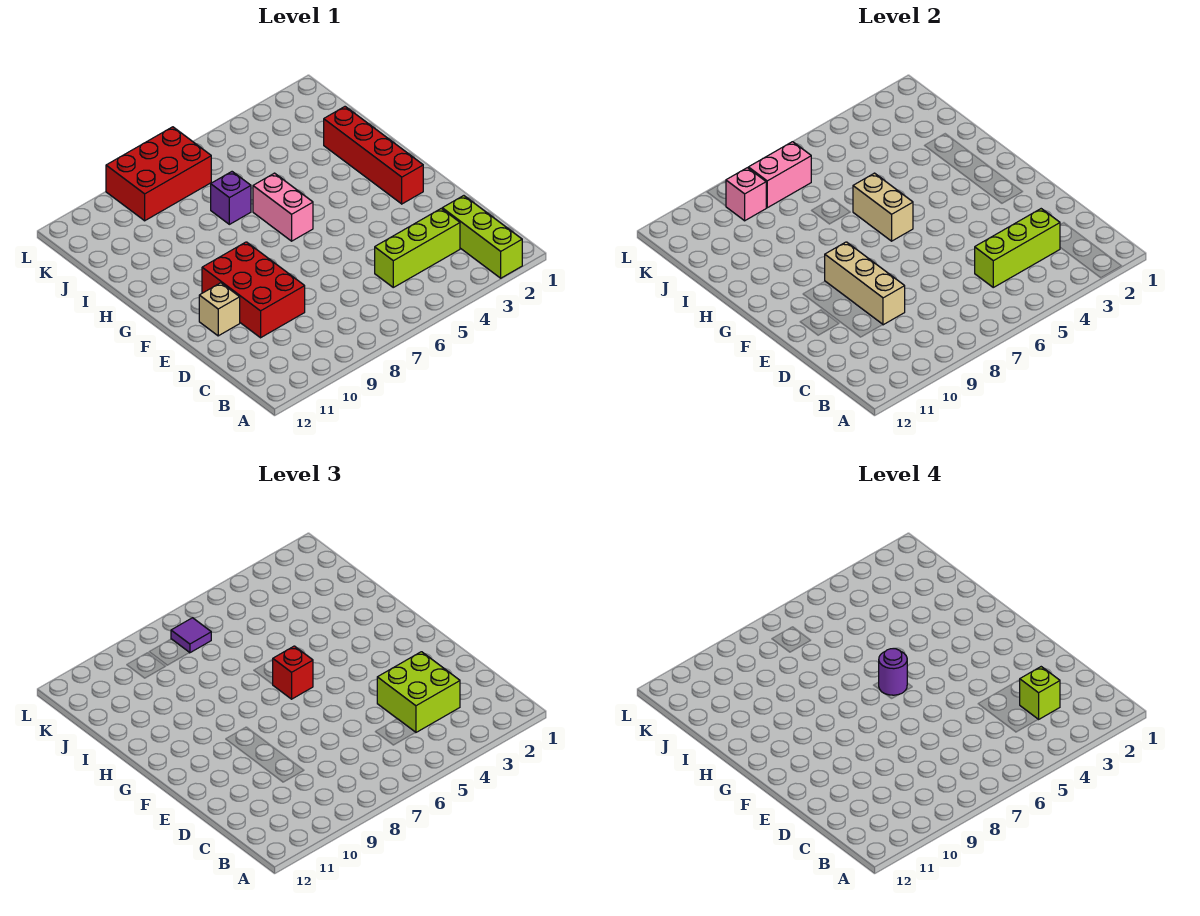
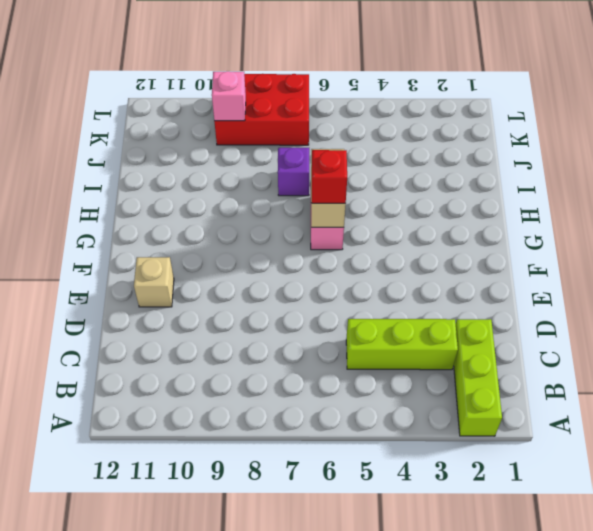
none -> red 2x3 brick [202,242,305,338]
none -> red 1x4 brick [324,107,423,204]
none -> lime 1x3 brick [975,209,1060,287]

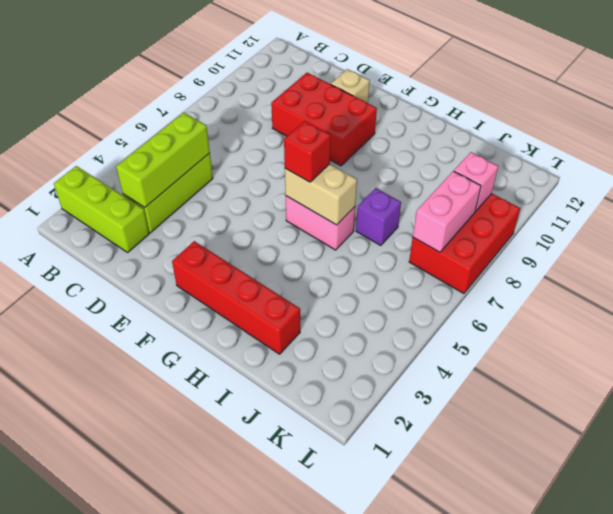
none -> tan 1x3 brick [825,242,905,325]
none -> lime 2x2 brick [377,652,460,733]
none -> purple 1x1 tile [171,618,211,653]

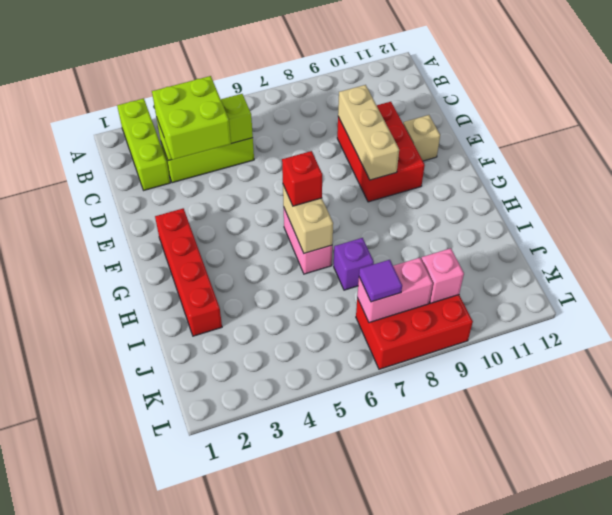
none -> lime 1x1 brick [1020,667,1060,720]
none -> purple 1x1 round brick [879,649,907,695]

